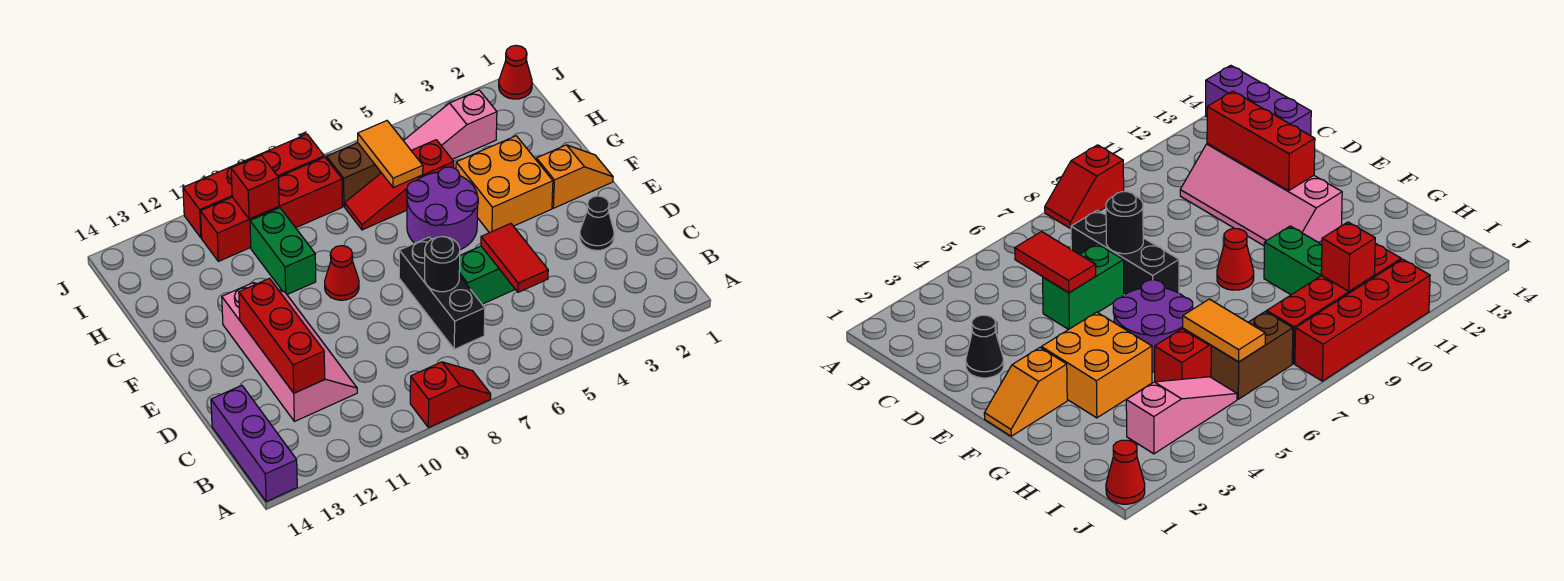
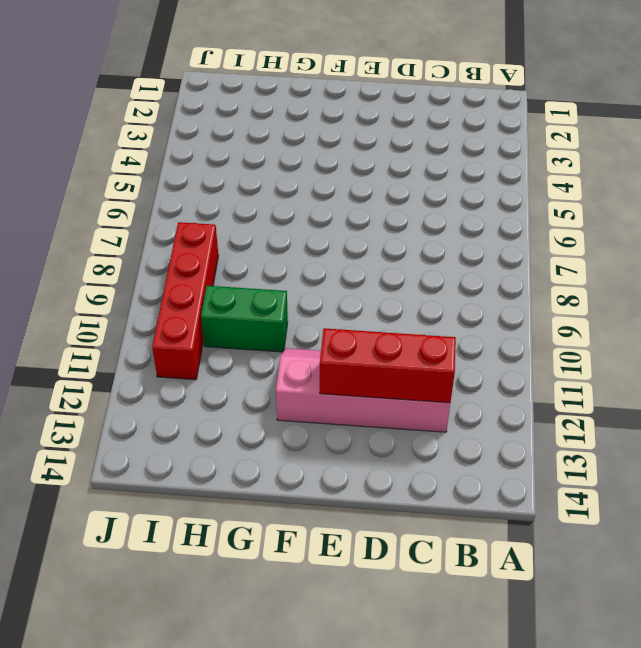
none -> red 1x2 slope [410,362,491,428]
none -> purple 1x3 brick [211,385,297,502]
none -> black 1x3 brick [399,237,485,349]

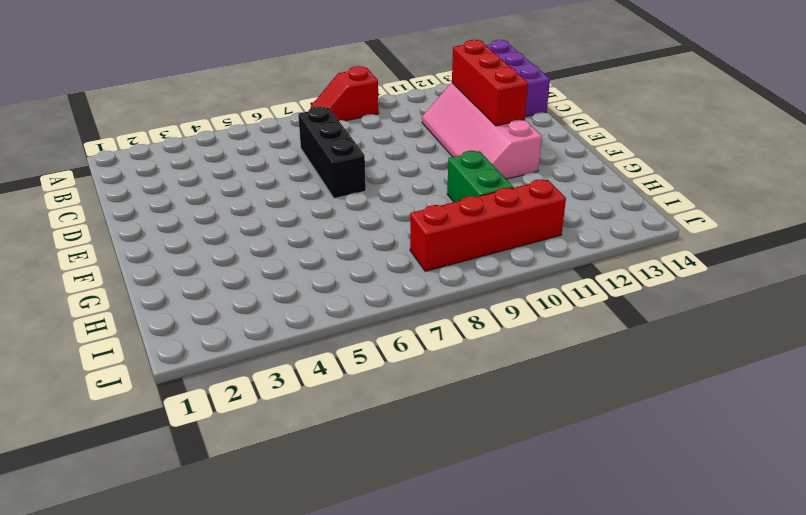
none -> black 1x1 cone [580,196,614,250]
none -> green 1x2 brick [459,246,515,304]
none -> orange 1x2 slope [536,145,613,208]

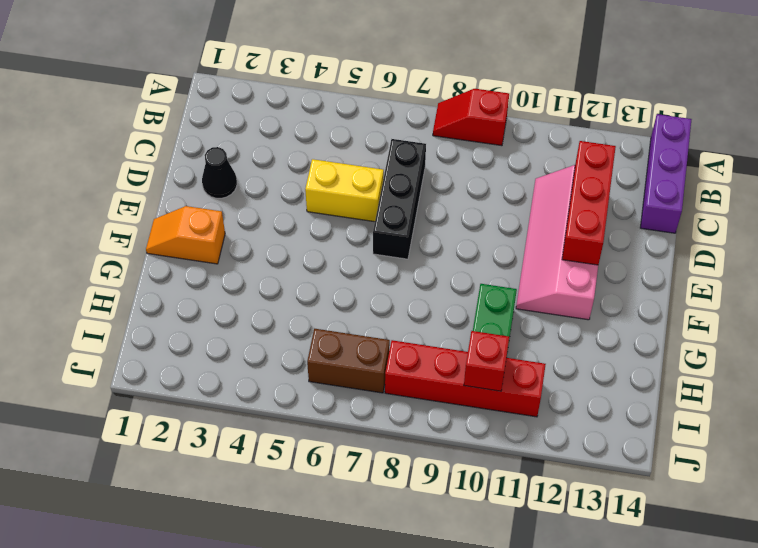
yellow 1x2 brick [305,159,384,222] -> green 1x2 brick [459,246,515,304]
none -> orange 2x2 brick [456,136,553,233]
none -> purple 2x2 round brick [407,167,478,250]
none -> red 1x1 cone [325,246,359,300]

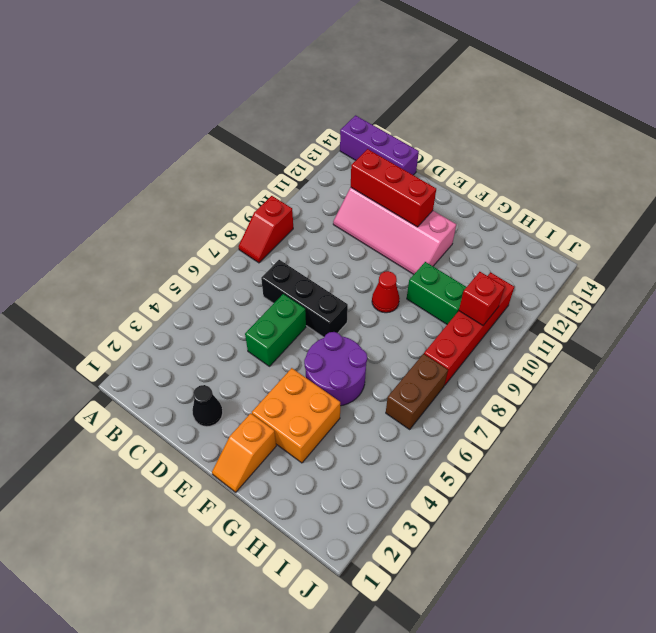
none -> red 1x3 slope [345,140,454,230]
none -> pink 1x3 slope [404,90,497,159]
none -> red 1x1 cone [499,46,532,99]

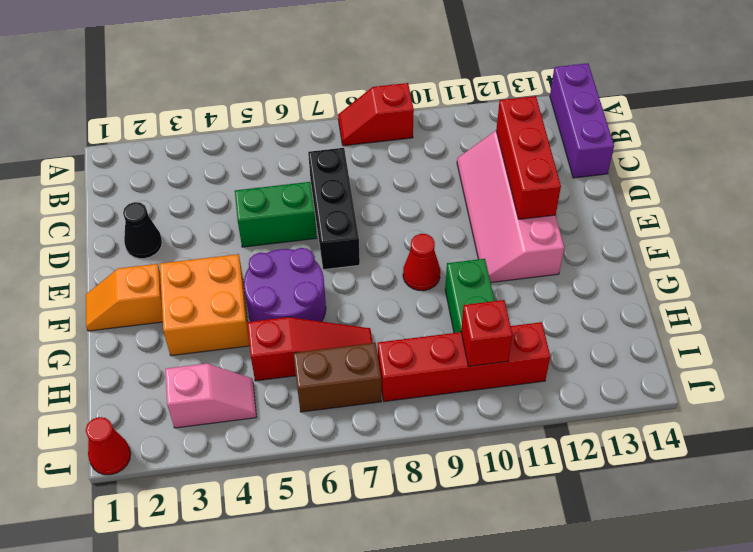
pink 1x2 slope [165,363,256,428] -> pink 1x3 slope [404,90,497,159]
none -> red 1x4 brick [183,134,324,238]
none -> red 1x2 tile [481,223,548,292]
none -> black 1x1 round brick [425,236,460,292]

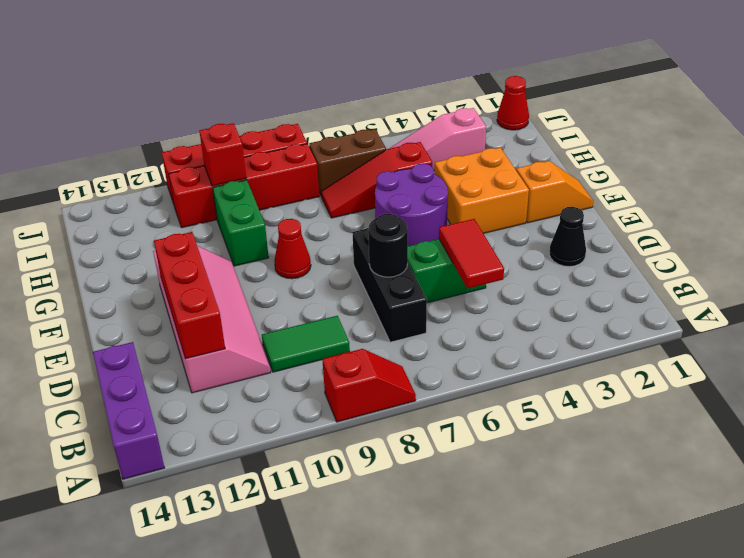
green 1x2 tile [262,316,350,372] -> none
none -> orange 1x2 tile [358,121,423,188]

